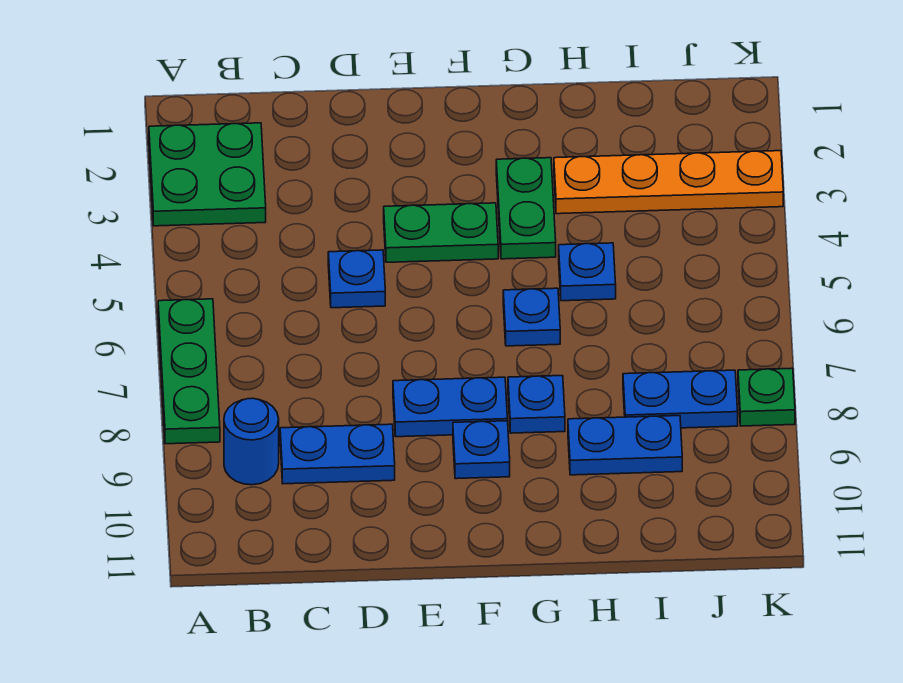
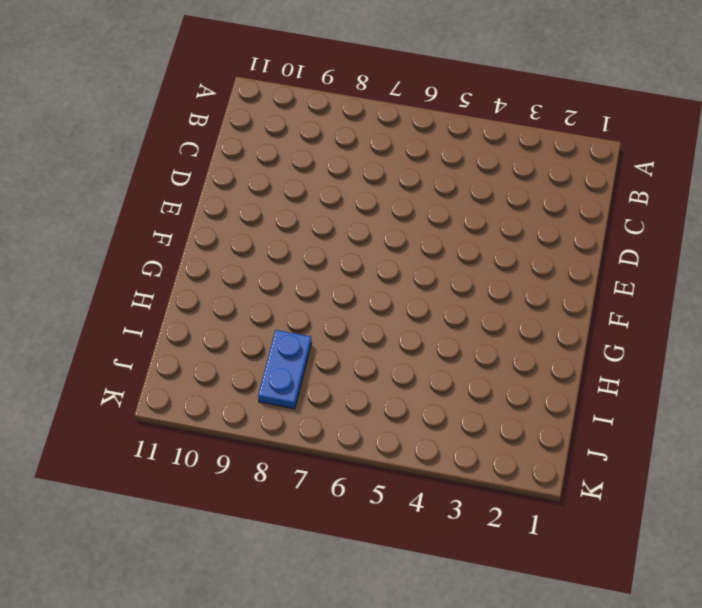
none -> green 2x2 plate [149,123,266,226]
none -> green 1x3 plate [158,299,220,444]
none -> blue 1x1 round brick [224,398,279,485]

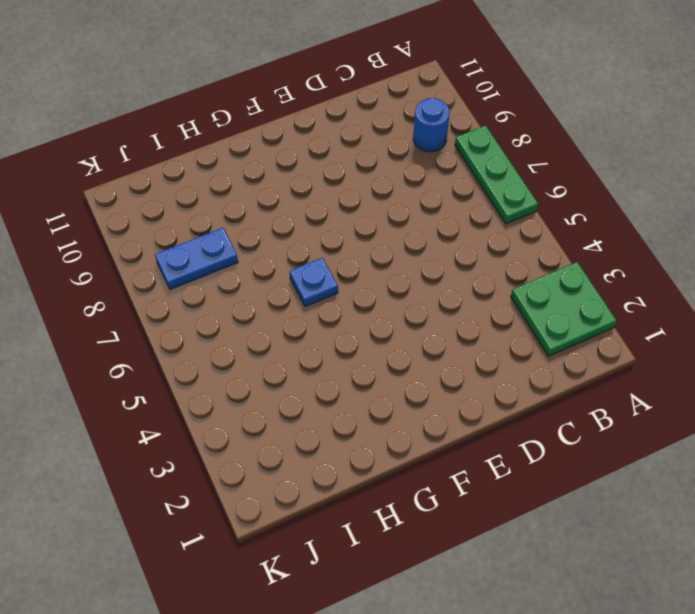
none -> blue 1x2 plate [280,424,395,484]
none -> blue 1x1 plate [328,250,385,308]
none -> green 1x2 plate [384,203,498,262]

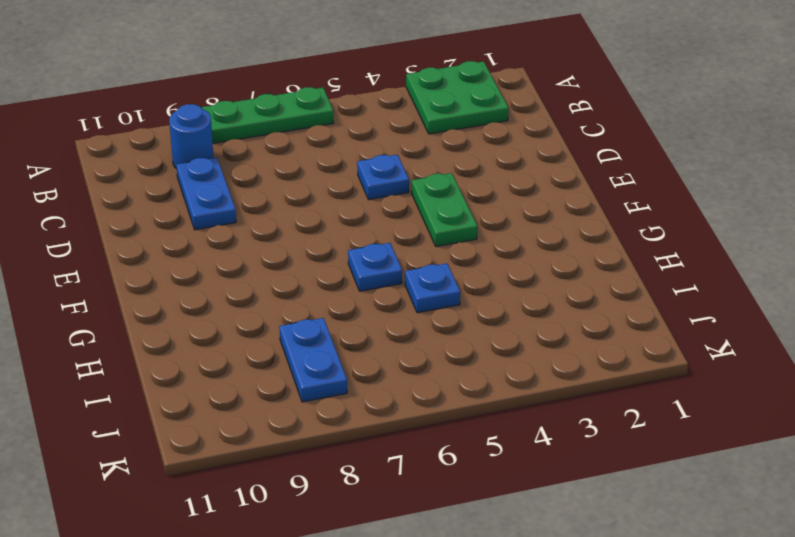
none -> blue 1x2 plate [393,377,507,437]
none -> blue 1x1 plate [453,421,510,479]
none -> green 1x2 plate [496,158,556,259]

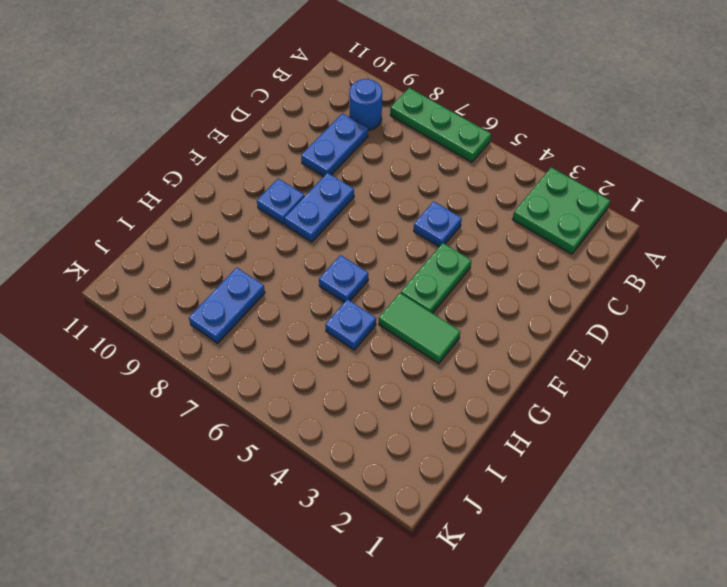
green 1x2 tile [379,293,460,364] -> green 1x2 plate [496,158,556,259]
none -> blue 1x1 plate [508,376,565,433]
none -> orange 1x4 plate [554,151,783,214]
none -> blue 1x2 plate [568,416,682,475]

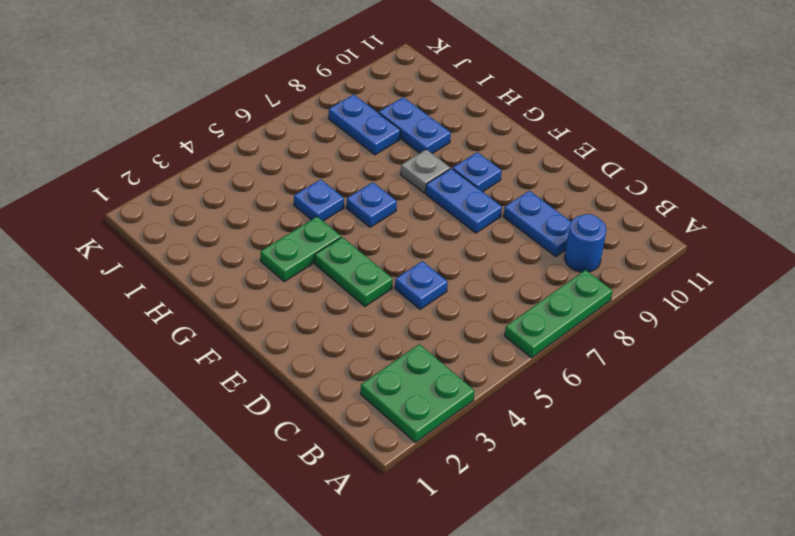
grey 1x1 plate [401,149,450,193] -> blue 1x1 plate [508,376,565,433]
none -> orange 1x4 plate [554,151,783,214]
none -> green 1x1 plate [738,368,795,426]

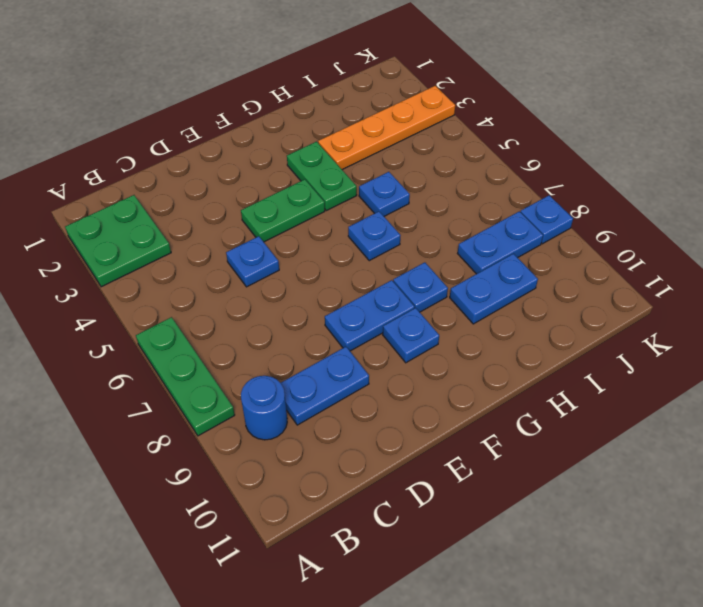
blue 1x1 plate [521,195,573,244] -> green 1x1 plate [738,368,795,426]

